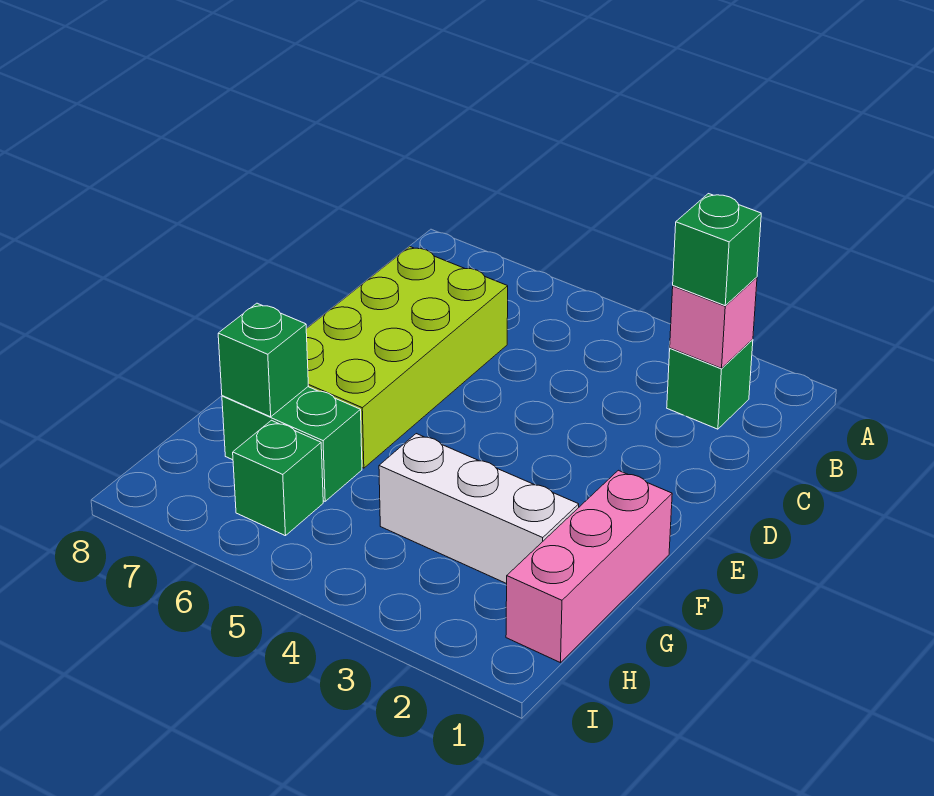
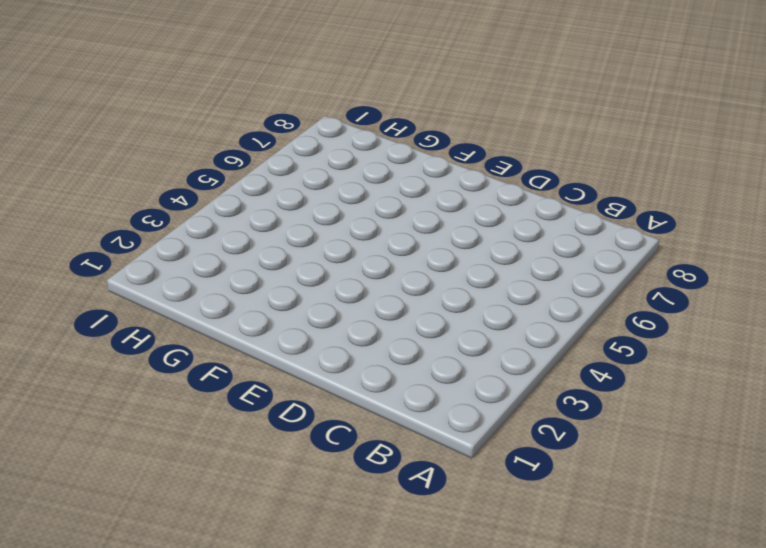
none -> green 1x1 brick [667,339,753,429]
none -> lime 2x4 brick [306,246,508,468]

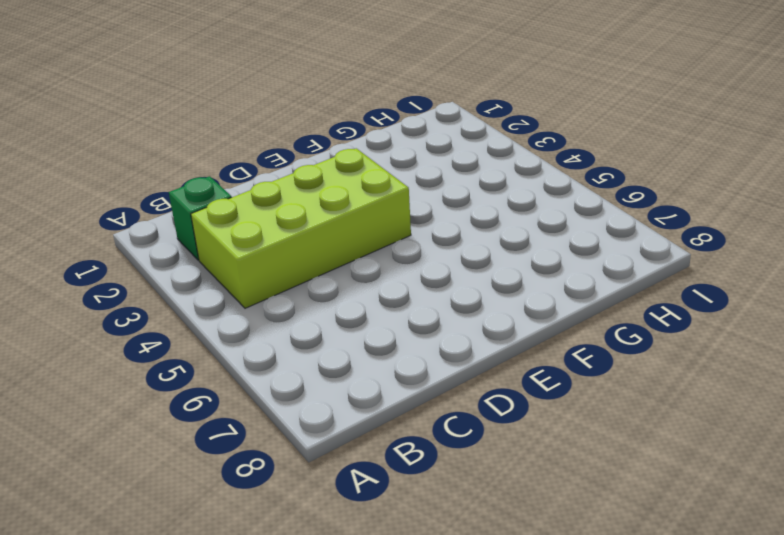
lime 2x4 brick [191,148,411,308] -> lime 2x4 brick moved to [306,246,508,468]
none -> pink 1x3 brick [506,470,672,663]
none -> white 1x3 brick [379,434,579,584]

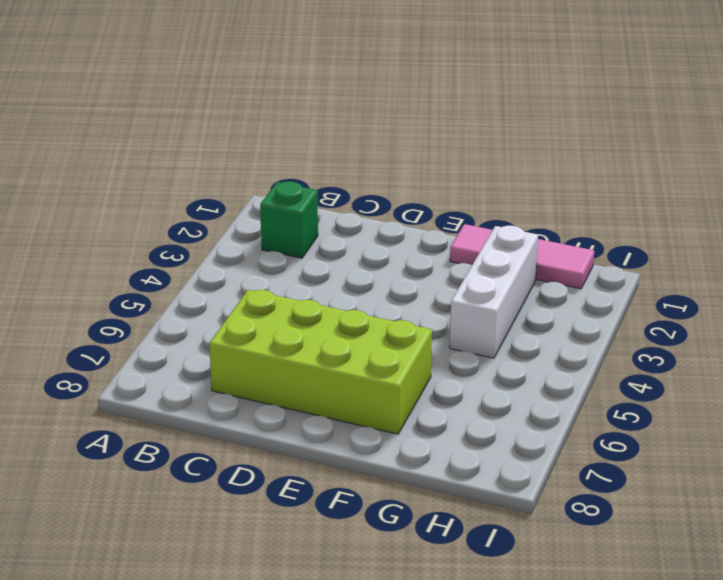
pink 1x3 tile [450,224,594,289] -> pink 1x3 brick [506,470,672,663]
none -> green 1x2 brick [222,387,362,501]
none -> green 1x1 brick [233,420,323,536]

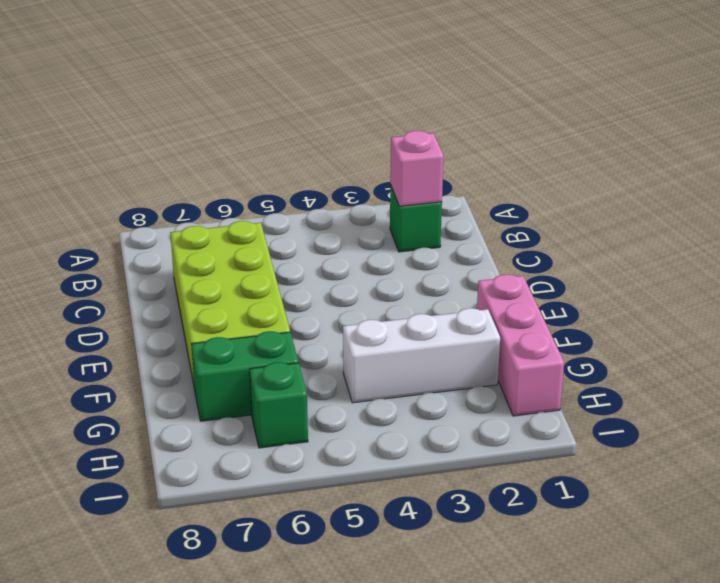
none -> green 1x1 brick [218,303,308,417]
none -> green 1x1 brick [673,194,761,306]

